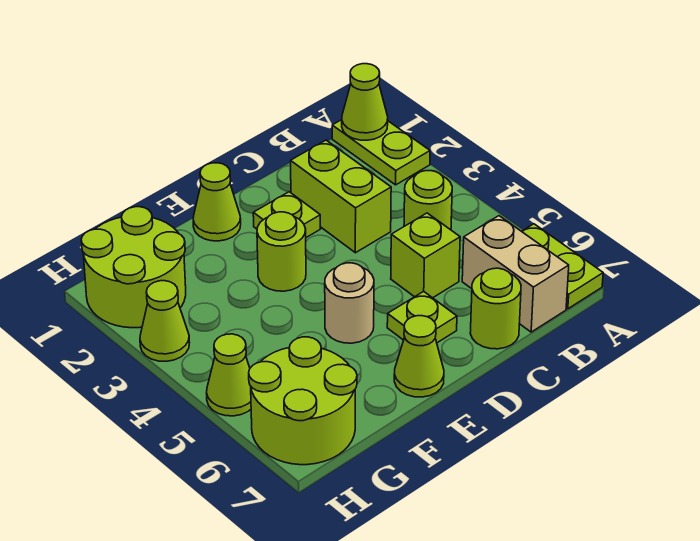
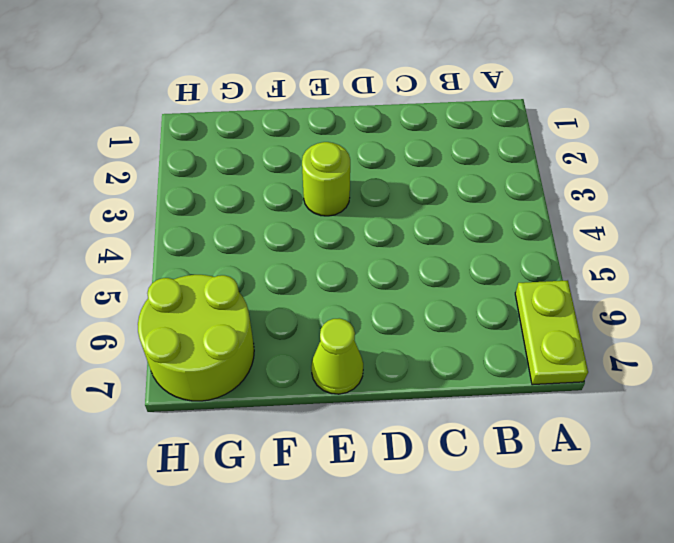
none -> lime 1x2 plate [332,120,430,185]
none -> lime 1x1 round brick [404,171,452,230]
none -> tan 1x2 brick [462,216,569,332]

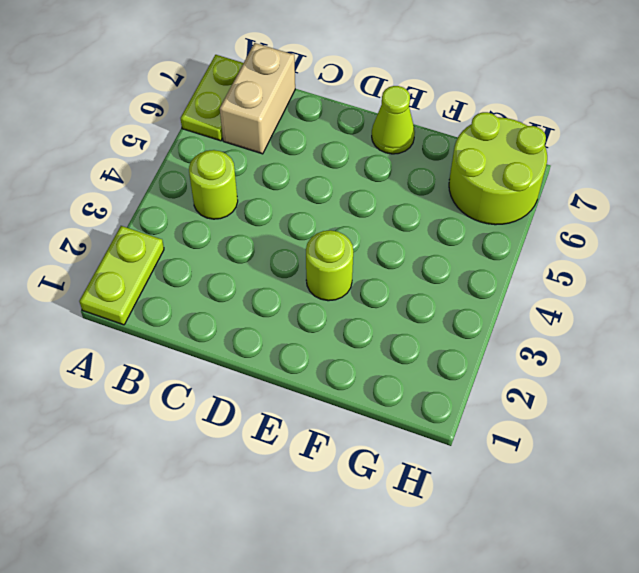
none -> lime 1x2 brick [291,140,391,253]
none -> lime 1x1 brick [391,213,460,298]
none -> lime 1x1 round brick [470,268,521,349]

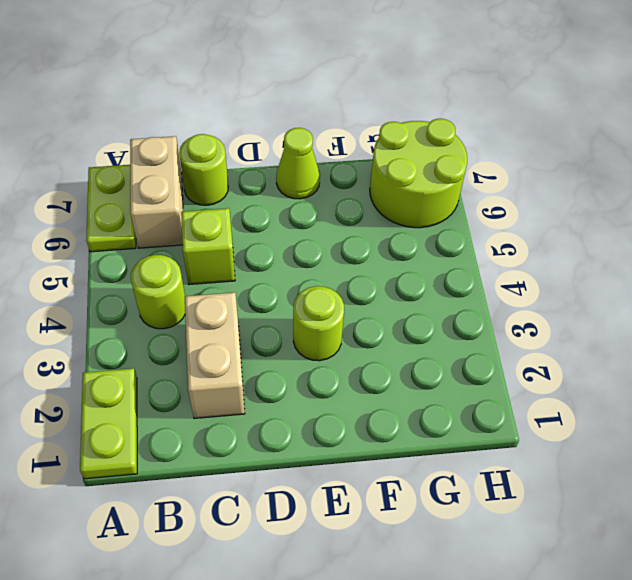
tan 1x2 brick [185,292,245,418] -> lime 1x2 brick [291,140,391,253]
none -> lime 1x1 plate [253,192,320,237]
none -> lime 1x1 plate [387,291,457,343]
none -> lime 1x1 cone [193,163,241,241]

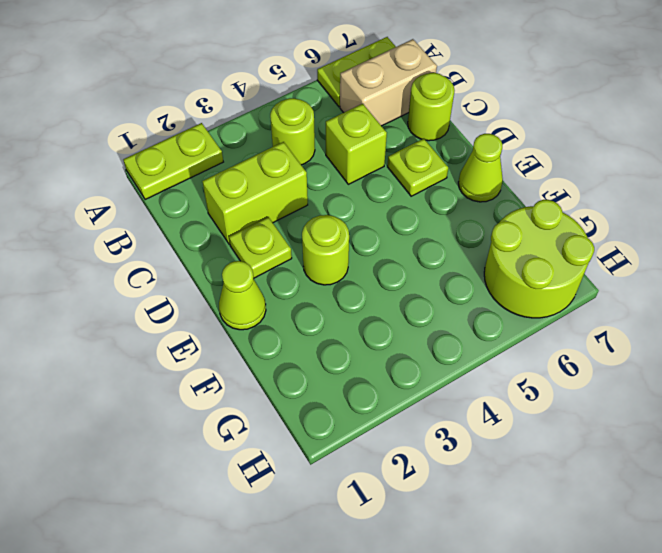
none -> tan 1x1 round brick [325,263,374,343]
none -> lime 2x2 round brick [81,207,186,328]
none -> lime 1x1 cone [140,281,190,361]

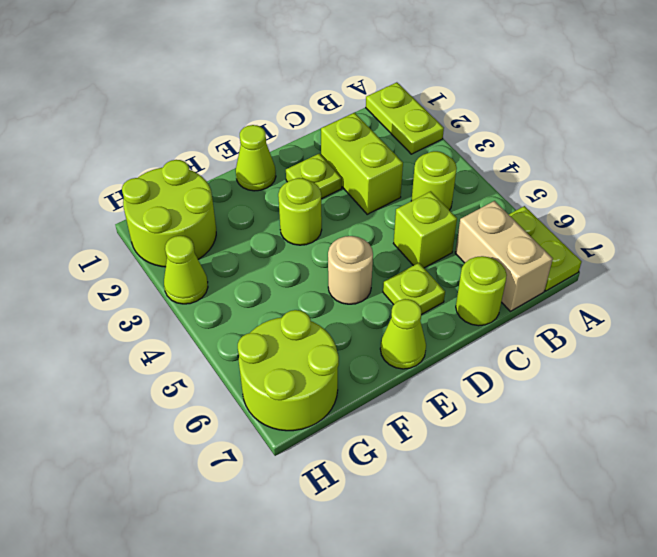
none -> lime 1x1 cone [207,334,251,416]
none -> lime 1x1 cone [342,64,388,140]

